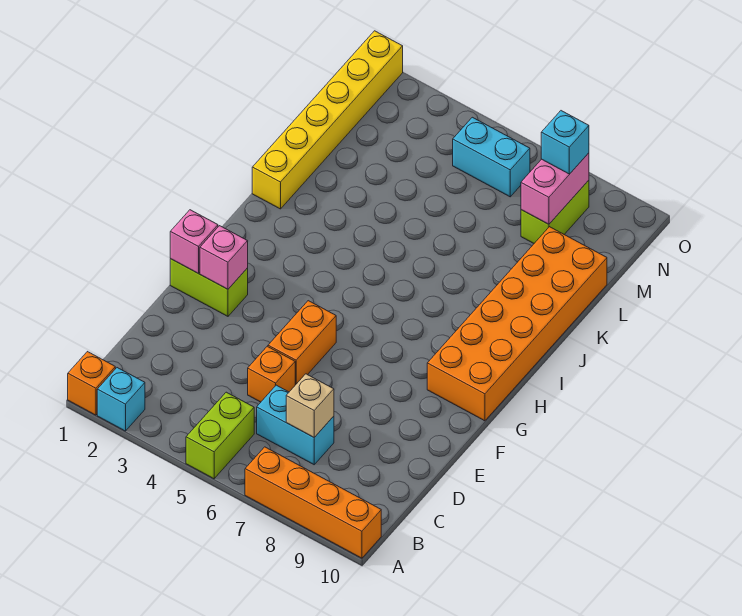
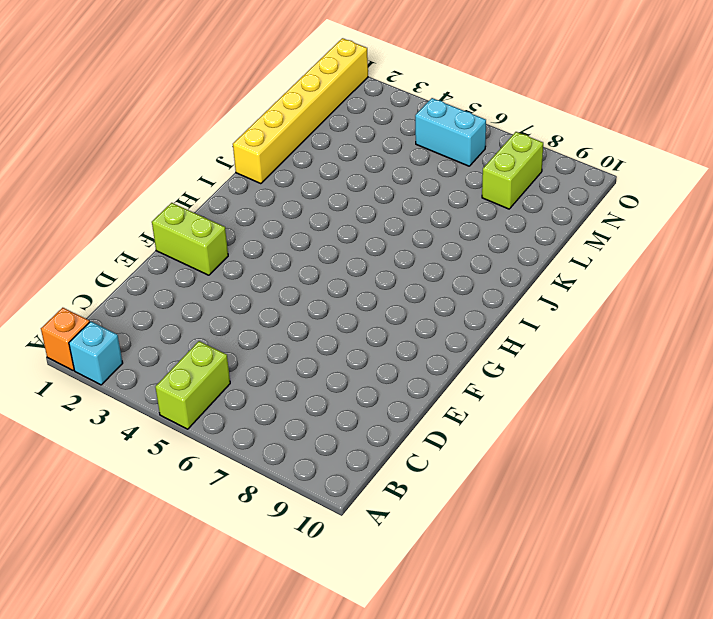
none -> orange 1x4 brick [245,447,381,558]
none -> cyan 1x2 brick [257,385,334,465]
none -> orange 1x1 brick [248,346,295,402]

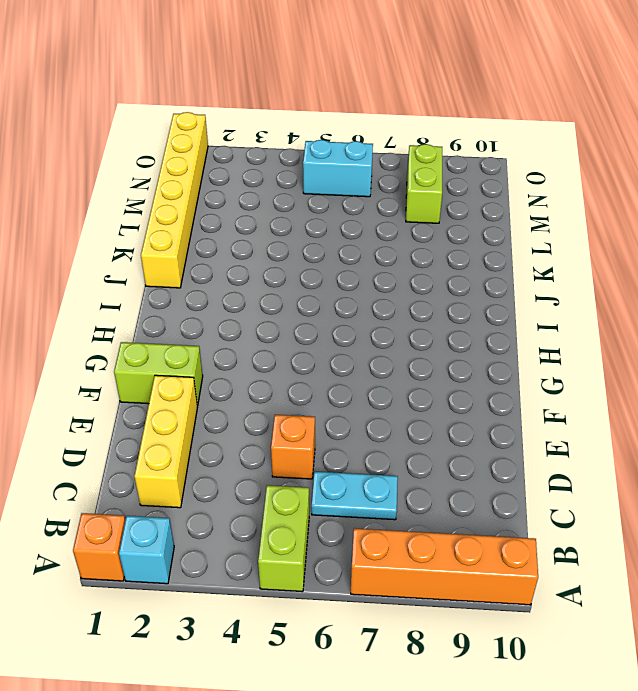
yellow 1x3 brick [134,375,197,508] -> none
cyan 1x2 plate [311,472,398,520] -> cyan 1x2 brick [257,385,334,465]
none -> orange 1x2 brick [268,301,336,385]
none -> orange 2x6 brick [427,227,607,421]
none -> tan 1x1 brick [286,374,334,437]

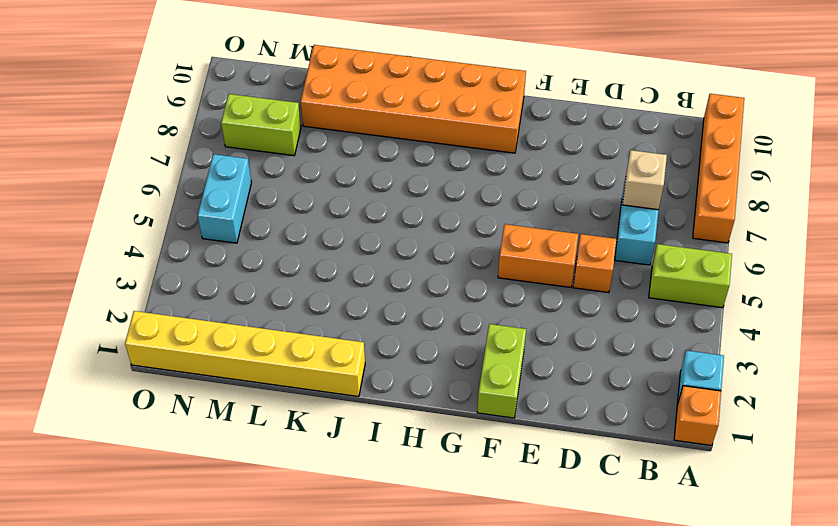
none -> pink 1x1 brick [170,210,218,274]
none -> pink 1x1 brick [200,226,248,289]
none -> pink 1x2 brick [521,153,589,224]

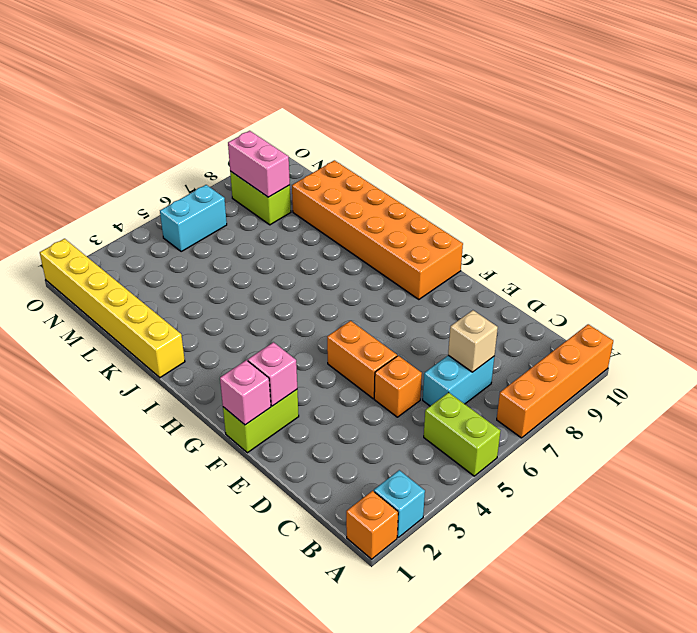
none -> cyan 1x1 brick [541,111,589,174]

